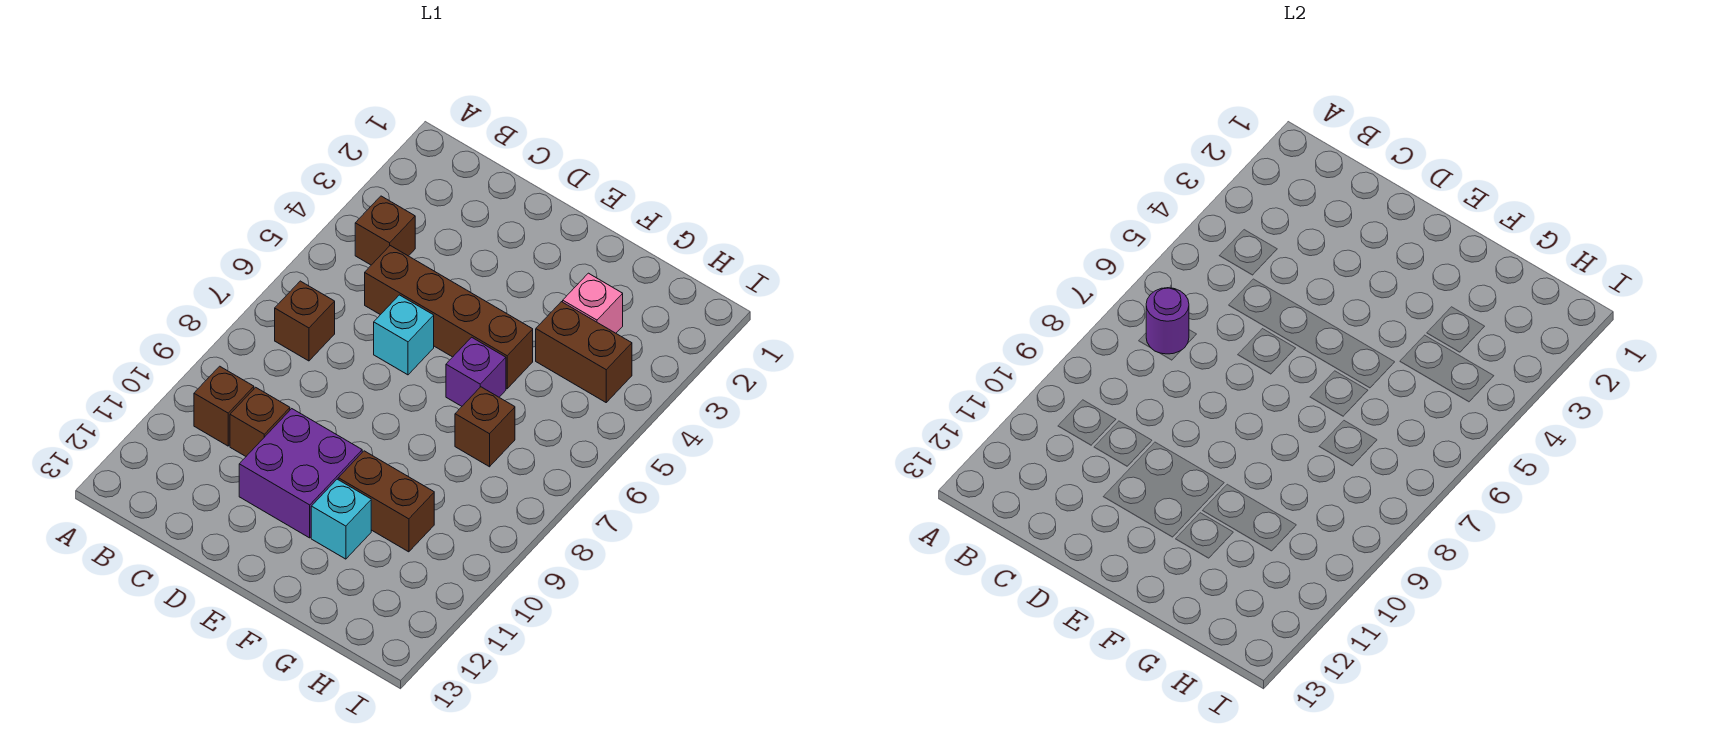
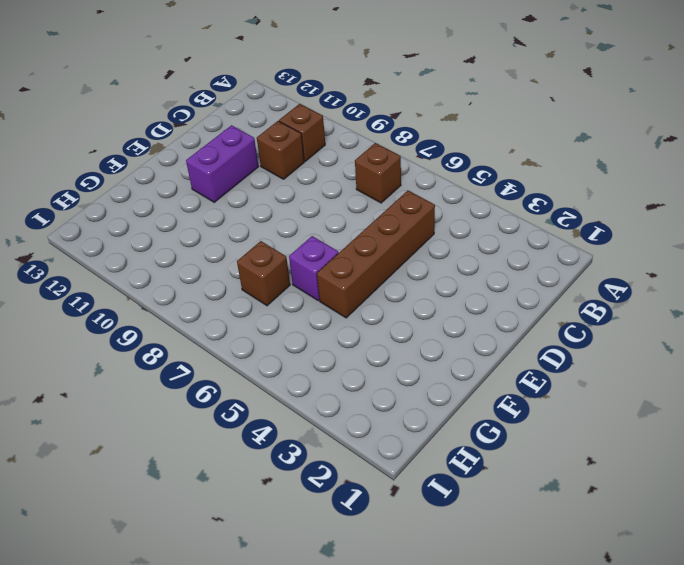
purple 1x2 brick [186,125,259,202] -> purple 2x2 brick [239,409,362,538]
none -> brown 1x1 brick [355,196,415,265]
none -> cyan 1x1 brick [374,295,434,375]
none -> brown 1x2 brick [338,451,434,552]

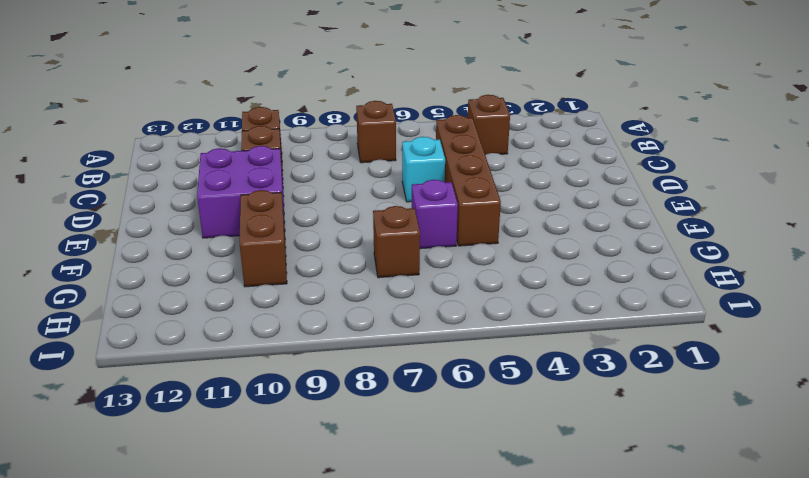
none -> cyan 1x1 brick [311,479,371,559]
none -> pink 1x1 brick [563,273,623,333]
none -> brown 1x2 brick [536,302,632,402]

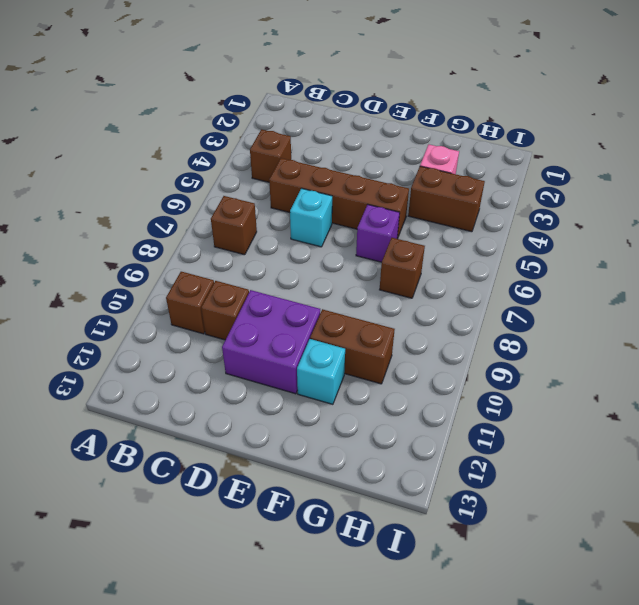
none -> purple 1x1 round brick [1146,288,1189,354]

